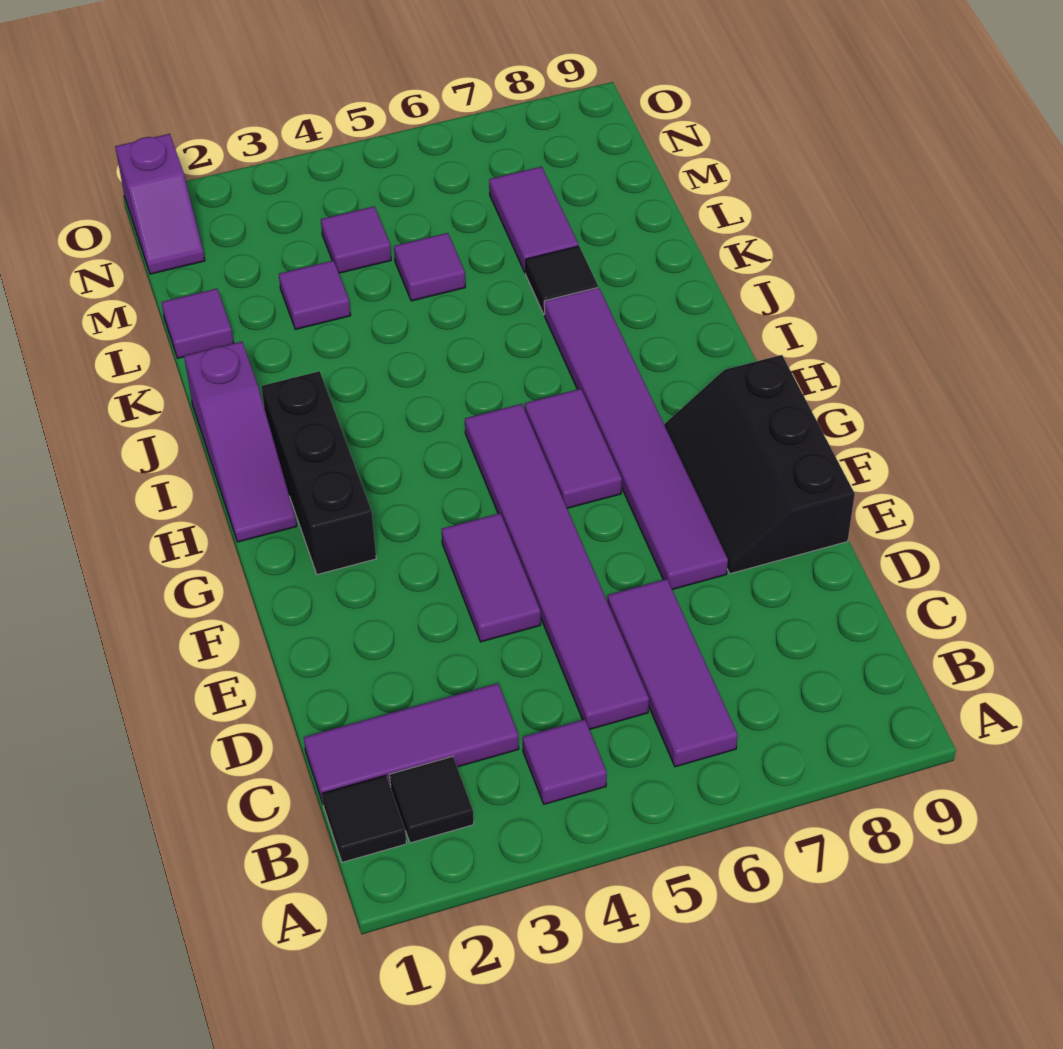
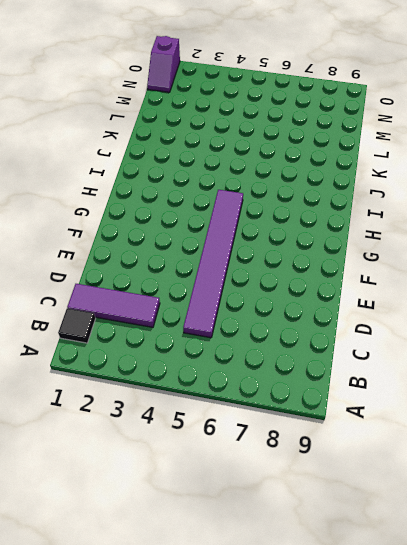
none -> black 1x1 tile [390,757,474,843]
none -> purple 1x1 tile [523,719,607,804]
none -> purple 1x3 tile [607,579,738,767]

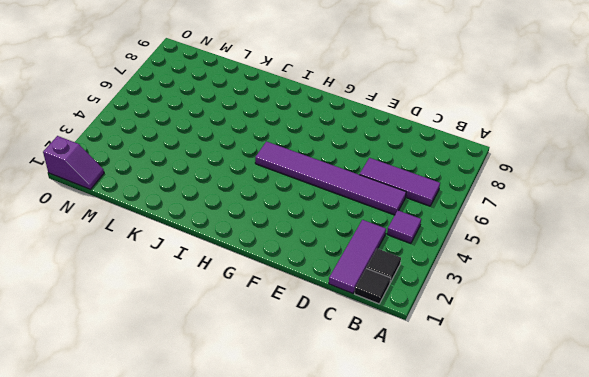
none -> purple 1x2 tile [442,513,541,642]
none -> purple 1x6 tile [544,287,728,589]
none -> black 2x3 slope [664,355,855,574]

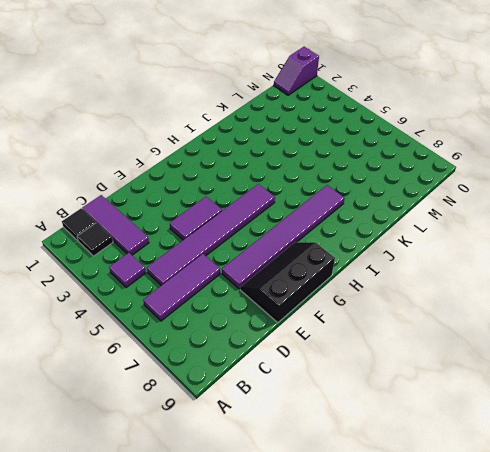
none -> black 1x3 brick [261,371,376,575]
none -> purple 1x2 tile [525,389,622,508]
none -> purple 1x3 slope [184,342,297,542]

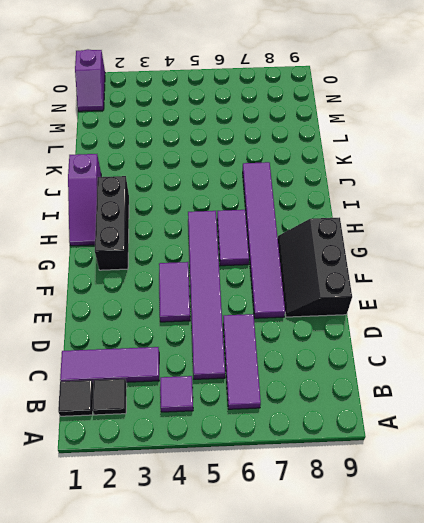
none -> black 1x1 tile [526,246,598,314]
none -> purple 1x1 tile [161,289,234,358]
none -> purple 1x1 tile [279,260,351,329]

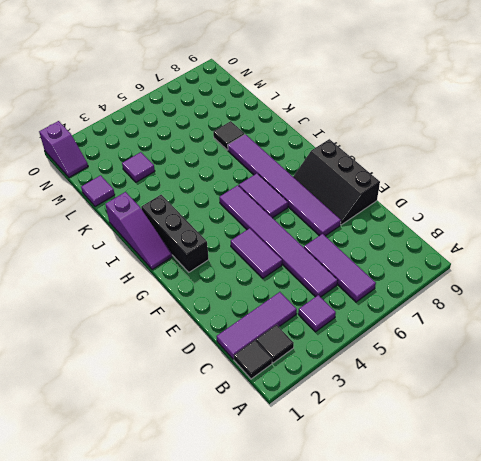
none -> purple 1x1 tile [394,233,465,301]
none -> purple 1x2 tile [489,167,578,273]
none -> purple 1x1 tile [321,206,391,273]

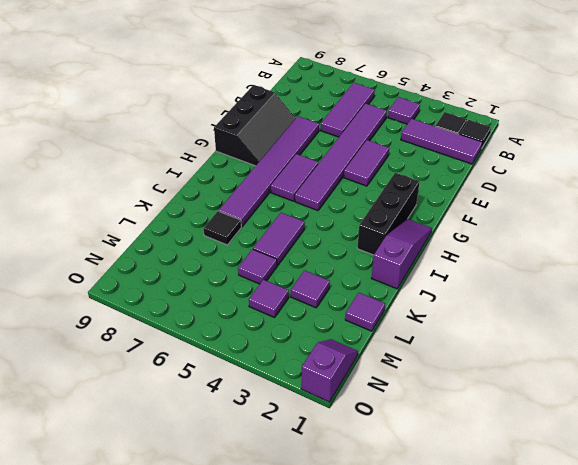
purple 1x2 tile [253,213,305,266] -> purple 1x2 tile moved to [489,167,578,273]

